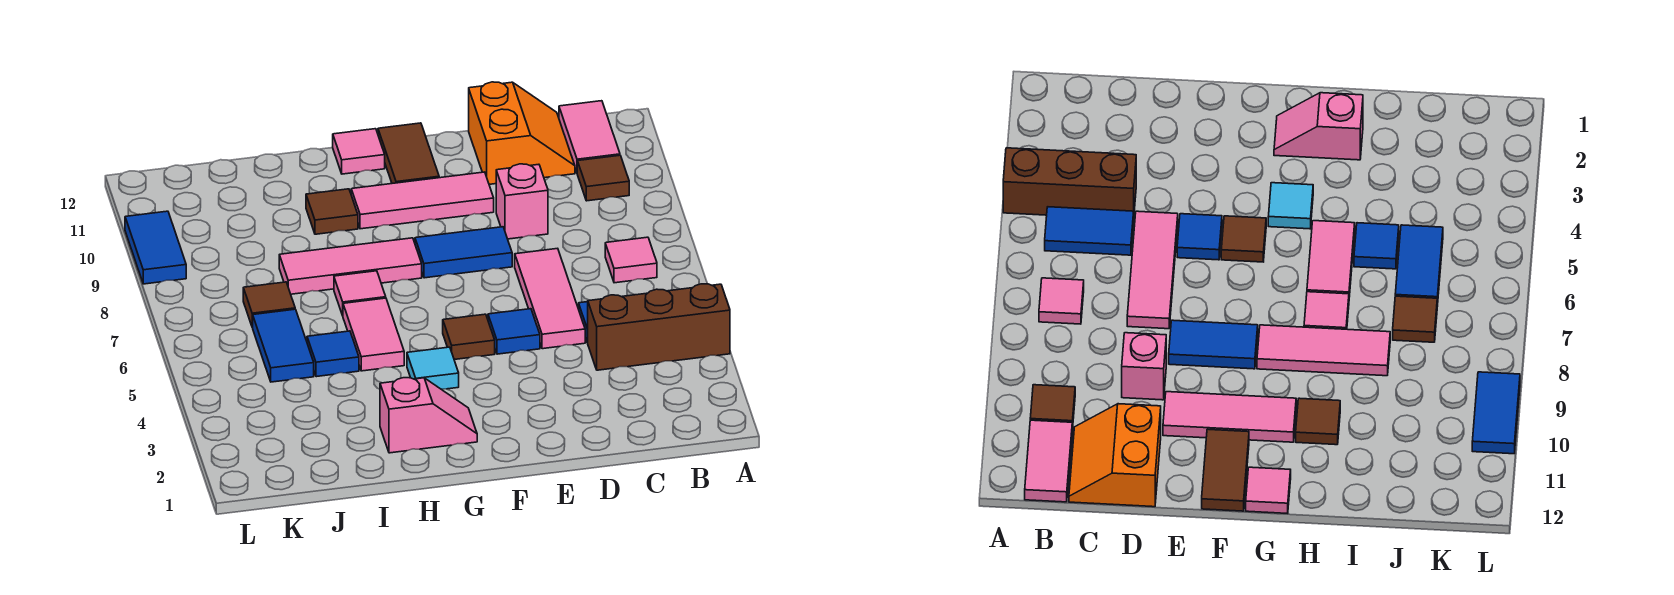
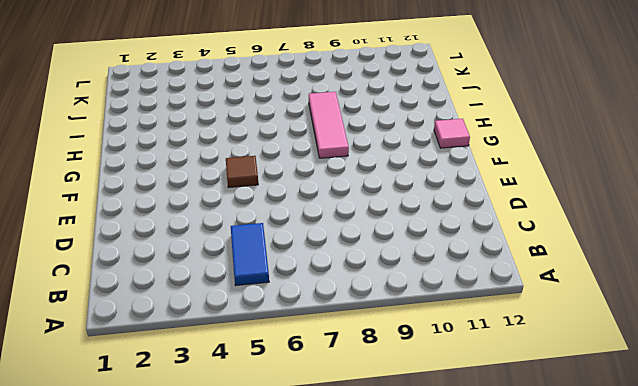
none -> brown 1x3 brick [588,284,730,370]
none -> pink 1x1 tile [605,237,657,283]
none -> brown 1x1 tile [577,155,629,201]

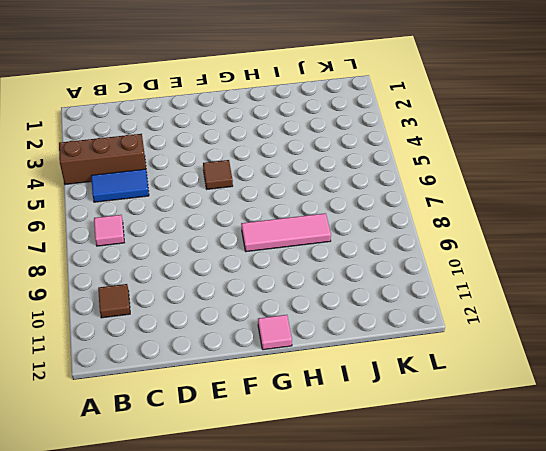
none -> pink 1x2 tile [559,101,620,172]
none -> orange 2x2 slope [469,82,575,184]
none -> pink 1x3 tile [515,248,585,349]

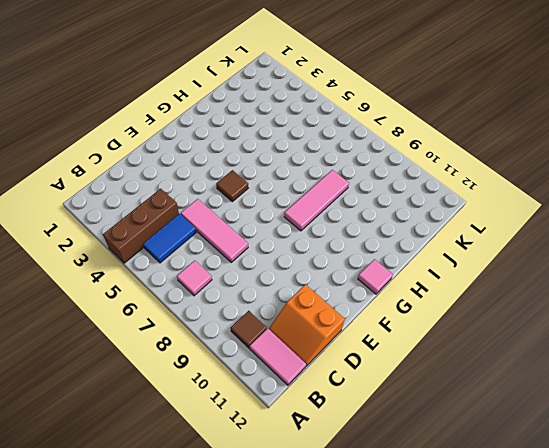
none -> pink 1x1 brick [496,164,548,239]
none -> blue 1x1 tile [488,309,540,354]
none -> blue 1x2 tile [415,227,512,278]

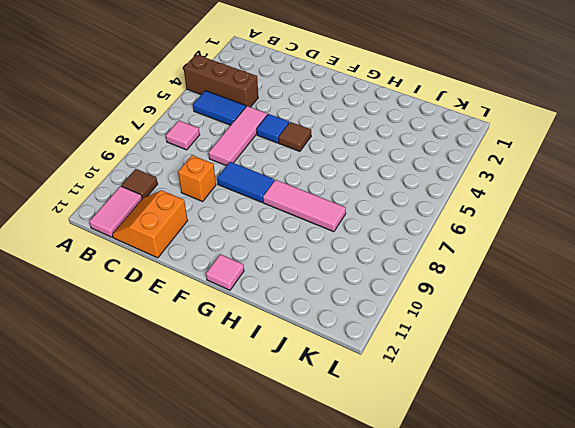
orange 1x1 brick [178,155,216,202] -> pink 1x1 brick [496,164,548,239]
none -> pink 1x3 tile [351,172,494,229]
none -> brown 1x2 tile [378,123,439,183]
none -> pink 1x2 slope [380,378,477,453]

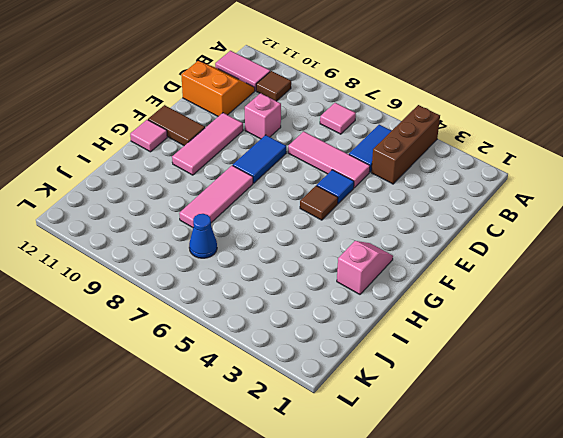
blue 1x1 cone [189,214,217,258] -> brown 1x1 tile [243,282,295,327]
none -> cyan 1x1 tile [407,347,459,389]
none -> pink 1x2 tile [343,298,404,371]
none -> pink 1x1 tile [334,271,386,316]

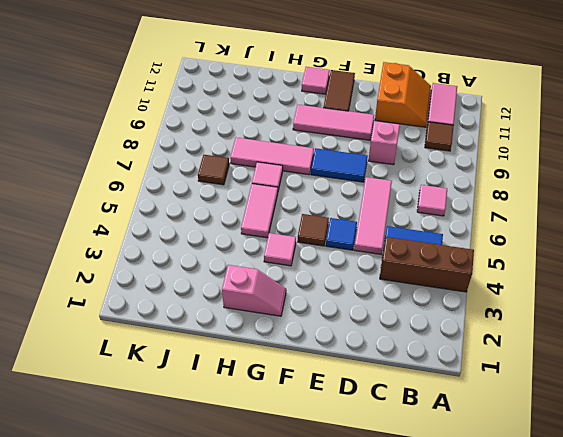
pink 1x1 tile [264,233,296,266] -> cyan 1x1 tile [407,347,459,389]
none -> brown 1x1 tile [306,189,358,234]
none -> blue 1x1 tile [307,331,359,377]
none -> blue 1x2 tile [252,309,314,382]

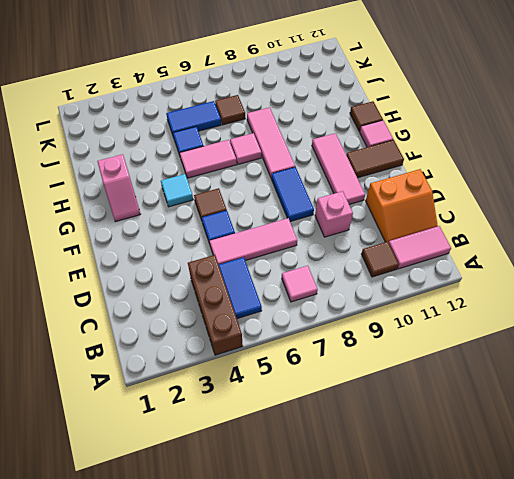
brown 1x1 tile [350,101,383,131] -> brown 1x1 tile moved to [306,189,358,234]
none -> blue 1x2 tile [125,211,186,284]

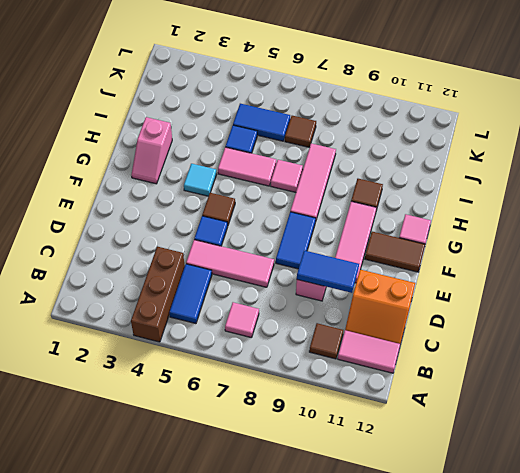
blue 1x2 tile [297,251,359,293] -> blue 1x2 tile moved to [125,211,186,284]

